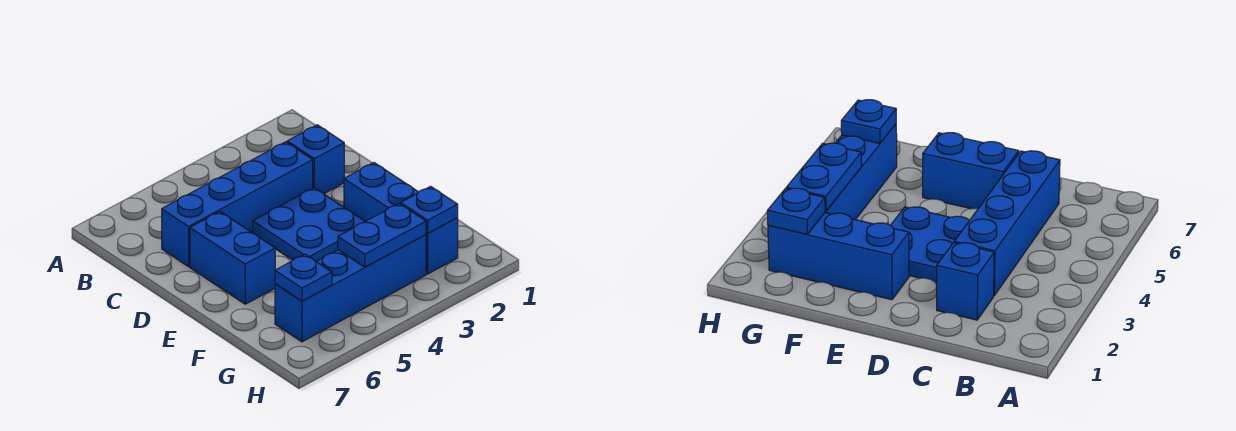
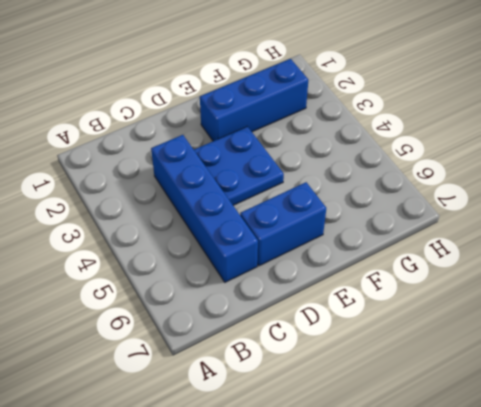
none -> blue 1x1 brick [287,125,344,194]
none -> blue 1x4 brick [275,235,426,342]

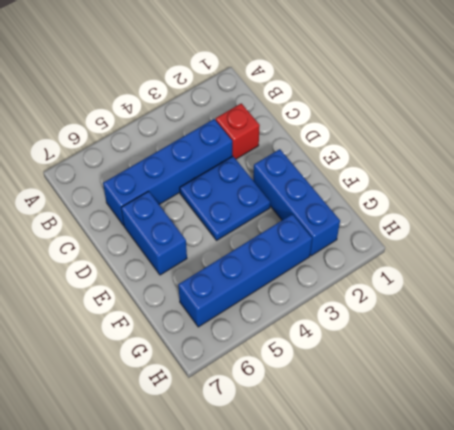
red 1x1 brick [216,103,260,159] -> blue 1x1 brick [287,125,344,194]
none -> blue 1x1 plate [401,186,458,233]
none -> blue 1x2 plate [338,203,426,267]

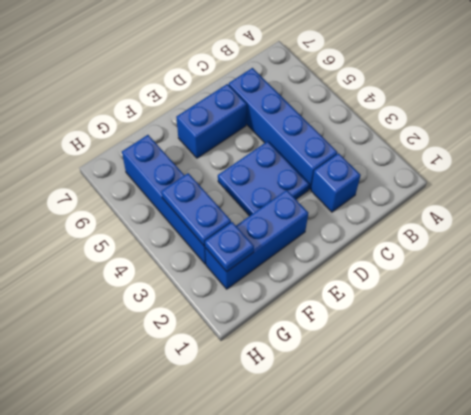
none -> blue 1x1 plate [275,254,332,301]

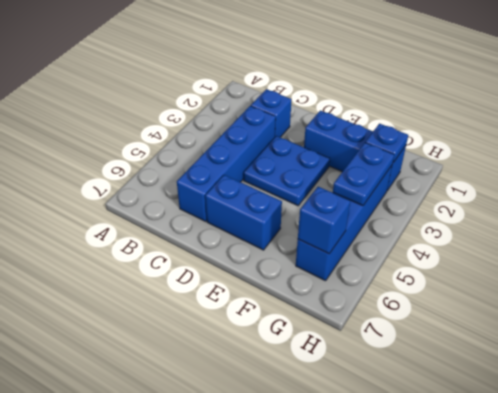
blue 1x1 brick [298,187,350,254] -> blue 1x1 plate [275,254,332,301]

